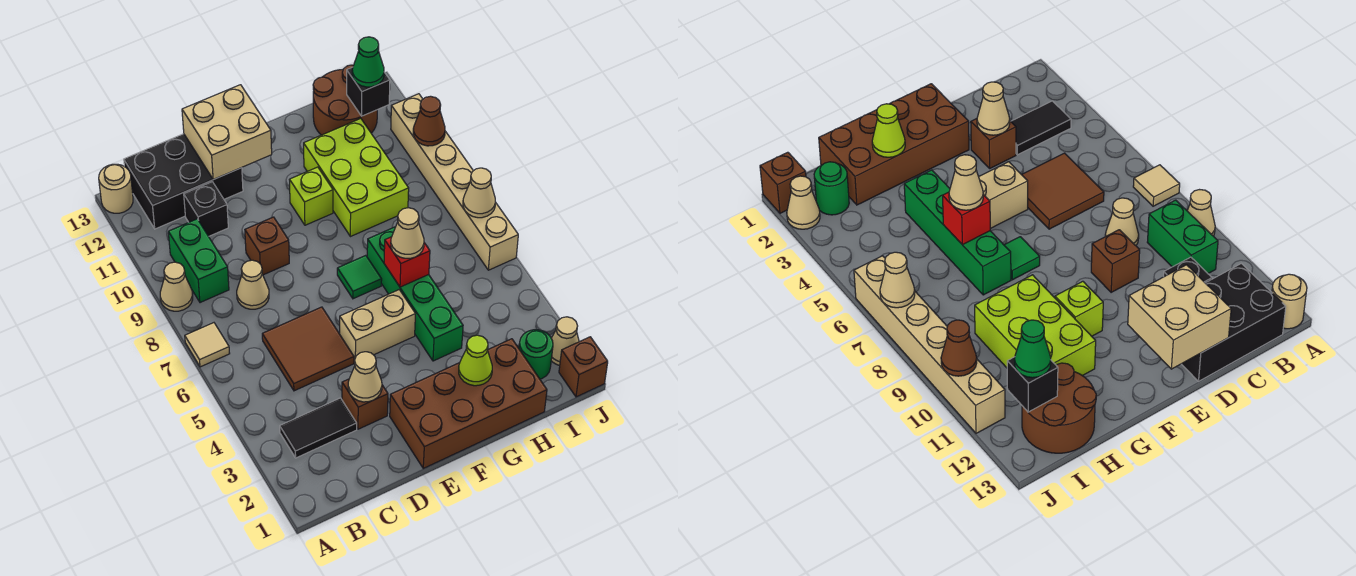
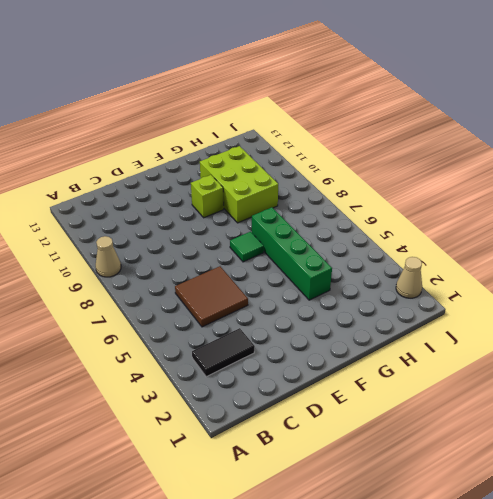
none -> tan 1x1 tile [185,323,230,367]
none -> tan 1x1 round brick [99,164,133,213]
none -> green 1x2 brick [168,219,229,303]
none -> black 2x3 brick [124,134,243,229]

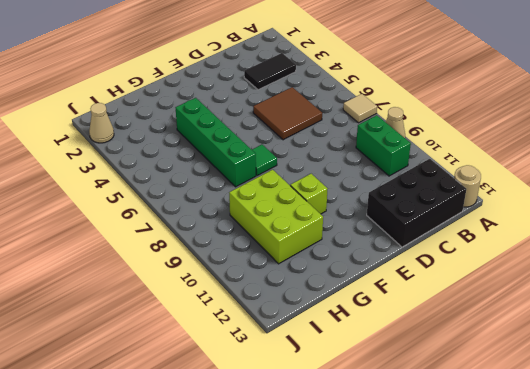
none -> tan 1x1 cone [237,260,269,309]
none -> black 1x1 brick [184,182,228,236]
none -> brown 1x1 brick [342,379,388,429]
none -> brown 1x1 brick [245,217,289,275]

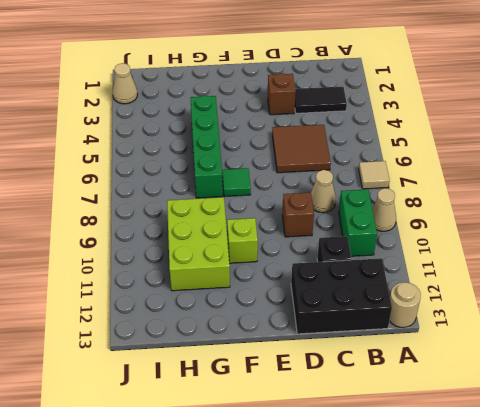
none -> brown 2x4 brick [390,339,547,468]
none -> tan 1x2 brick [340,290,415,362]
none -> brown 2x2 round brick [313,65,377,135]
none -> green 1x1 round brick [519,330,553,379]

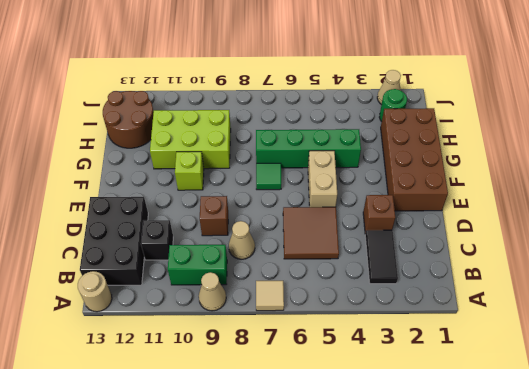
none -> brown 1x1 brick [559,337,608,397]
none -> tan 1x6 brick [391,94,518,270]
none -> tan 1x1 cone [348,352,382,402]
none -> tan 2x2 brick [182,85,272,179]

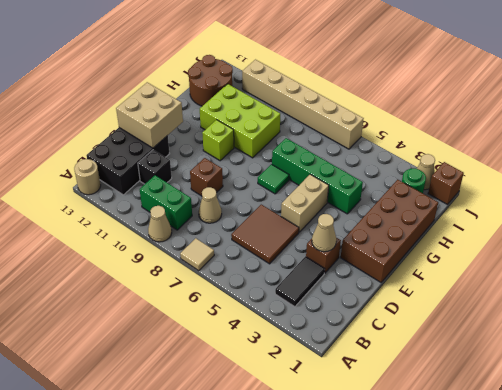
none -> lime 1x1 cone [459,335,492,386]
none -> red 1x1 brick [384,237,430,287]
none -> black 1x1 brick [347,67,390,116]
none -> tan 1x1 cone [463,168,496,218]

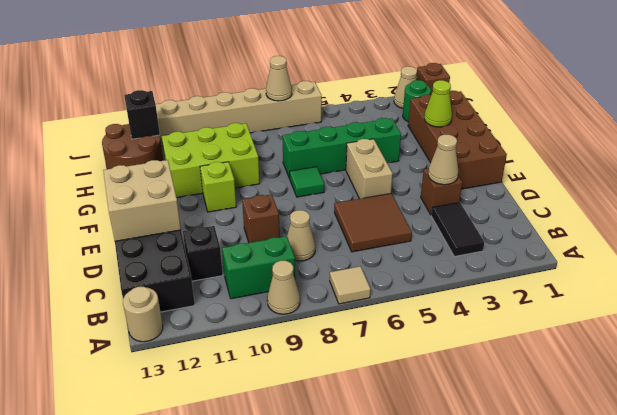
none -> red 1x1 brick [384,237,430,287]
none -> brown 1x1 cone [413,96,445,146]
none -> tan 1x1 cone [391,208,424,258]
none -> green 1x1 cone [352,37,384,87]

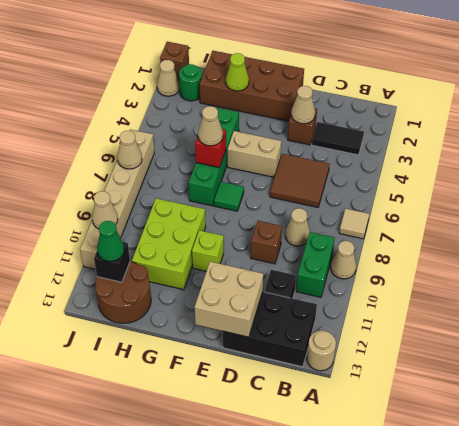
tan 1x1 cone [92,191,118,229] -> brown 1x1 cone [413,96,445,146]

